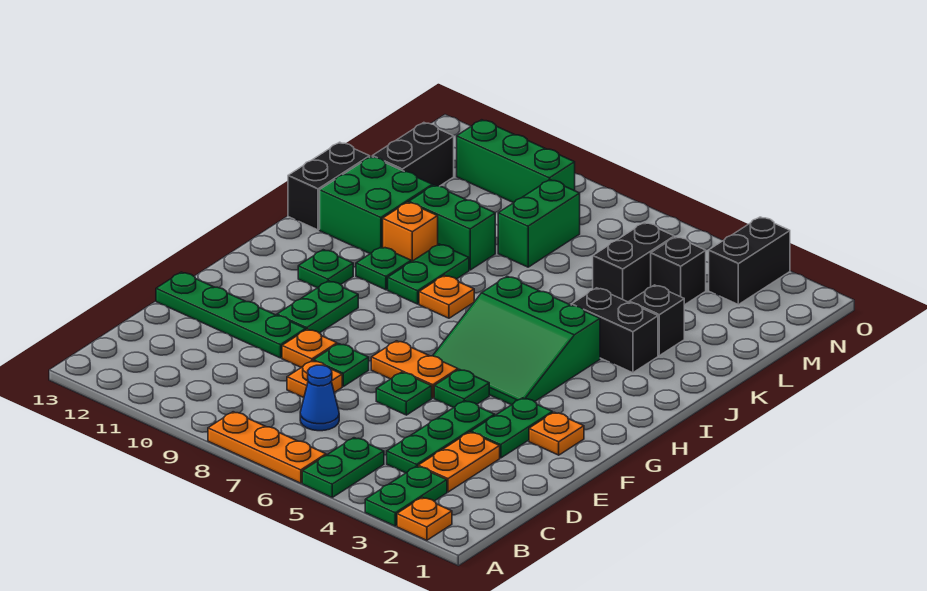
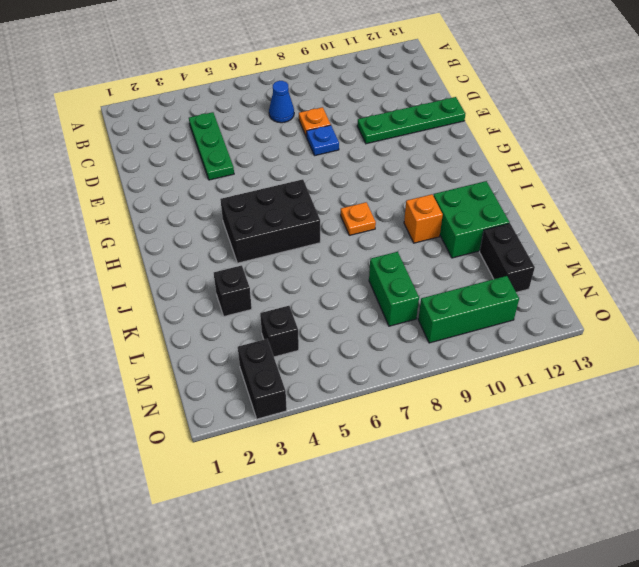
blue 1x1 plate [307,125,339,155] -> green 1x1 plate [314,344,369,386]
black 2x3 brick [220,179,320,263] -> green 3x3 slope [433,276,600,405]
none -> orange 1x1 plate [397,498,452,540]
none -> green 1x2 plate [365,466,447,526]
none -> green 1x2 plate [302,438,384,497]
none -> orange 1x3 plate [208,412,326,483]

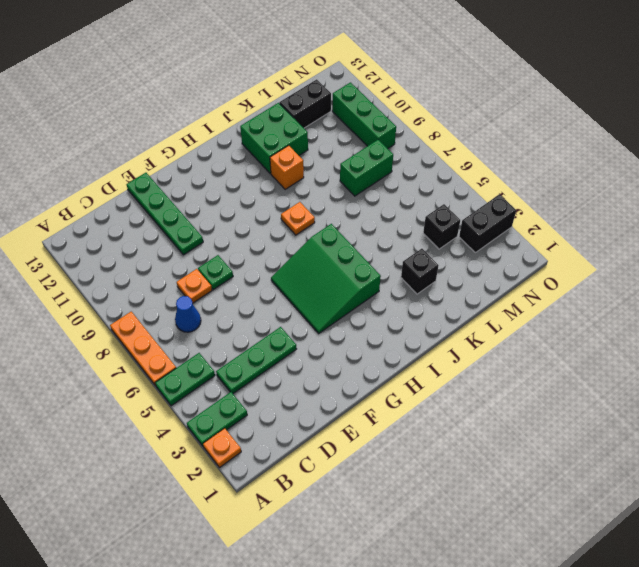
none -> orange 1x2 plate [418,432,500,492]
none -> green 1x2 plate [471,398,552,458]
none -> green 1x1 plate [376,372,432,415]
none -> orange 1x1 plate [282,329,337,367]

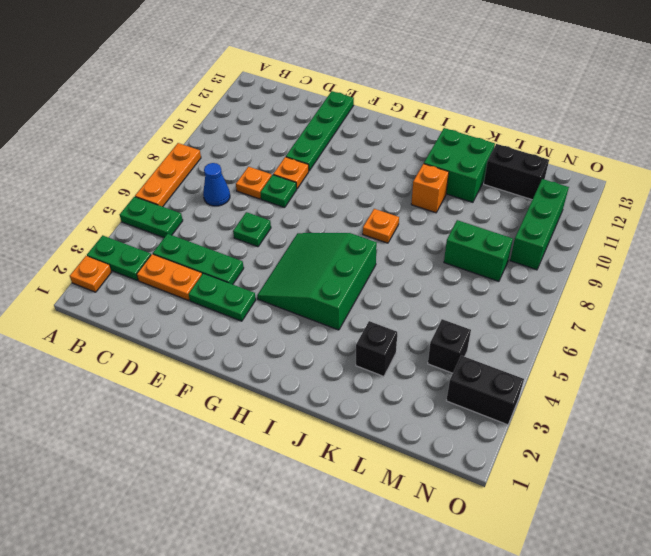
none -> orange 1x1 plate [529,412,584,455]
none -> green 1x1 plate [434,369,489,408]
none -> orange 1x2 plate [371,341,458,398]
none -> green 1x2 plate [277,281,358,333]

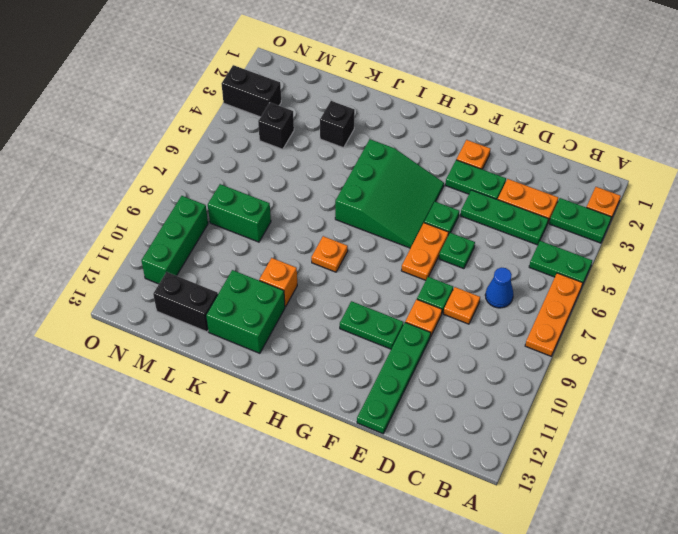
none -> green 1x1 plate [298,250,353,288]
none -> green 1x2 plate [388,244,469,304]
none -> green 1x1 plate [356,247,411,290]
none -> black 1x2 brick [571,288,658,373]

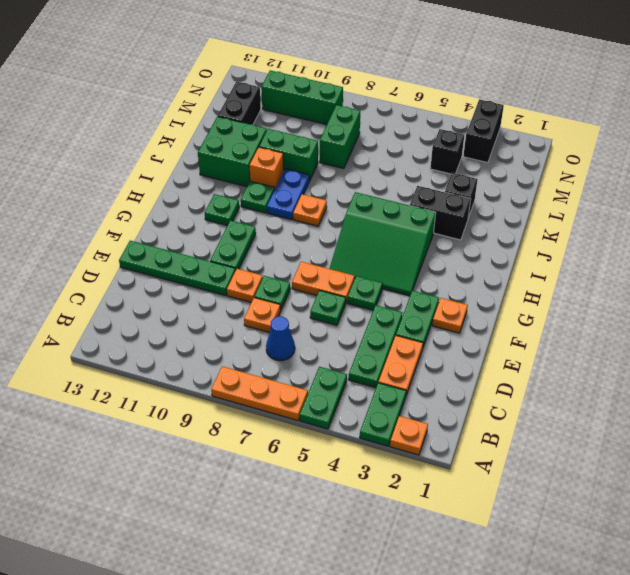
blue 1x2 plate [267,169,309,220] -> green 1x2 plate [388,244,469,304]
none -> black 1x2 brick [288,142,370,230]
none -> black 1x2 brick [593,222,674,302]

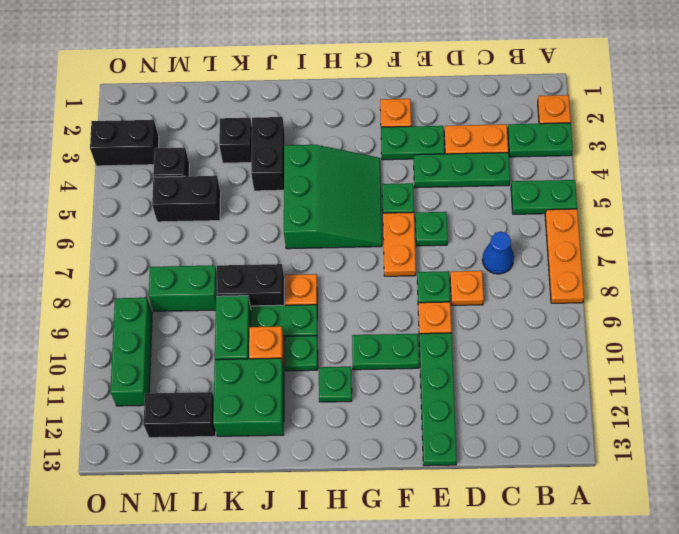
black 1x2 brick [216,264,284,309] -> black 1x2 brick moved to [288,142,370,230]

